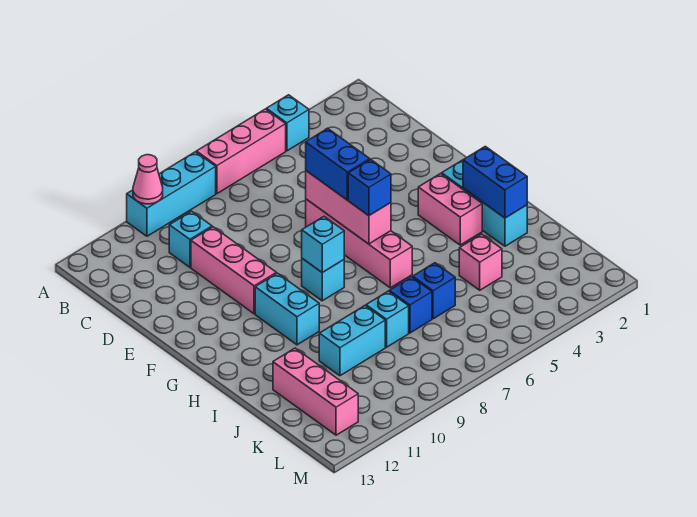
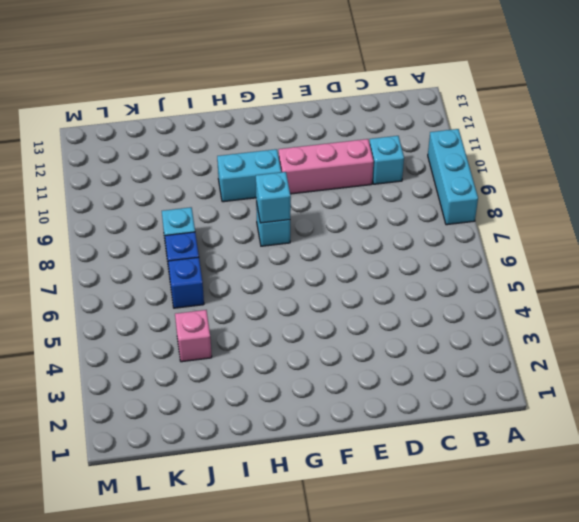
none -> cyan 1x1 brick [266,95,309,151]
none -> pink 1x3 brick [196,109,286,194]
none -> pink 1x4 brick [306,199,412,288]

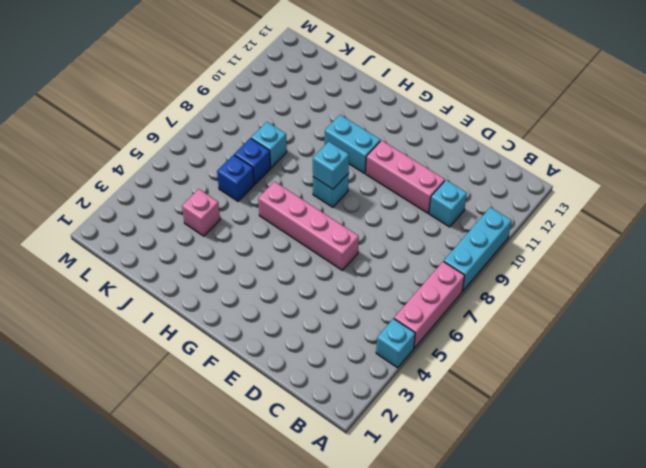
none -> cyan 1x3 brick [442,160,527,246]
none -> pink 1x2 brick [418,174,482,245]
none -> cyan 1x2 brick [319,306,385,376]

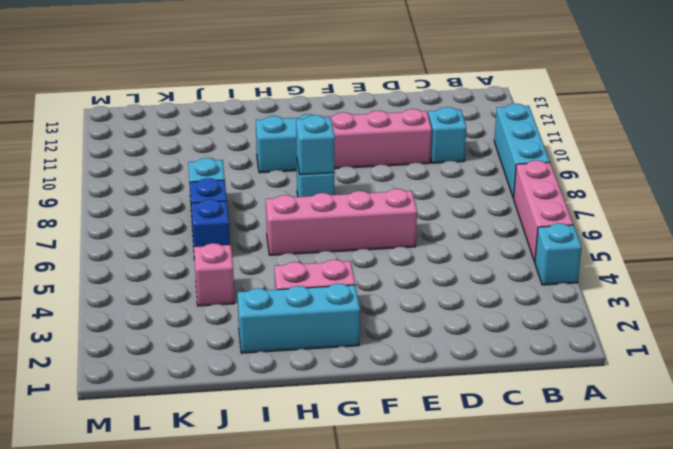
none -> cyan 1x2 brick [319,306,385,376]
none -> pink 1x3 brick [273,348,358,435]
none -> pink 1x1 cone [133,155,163,204]

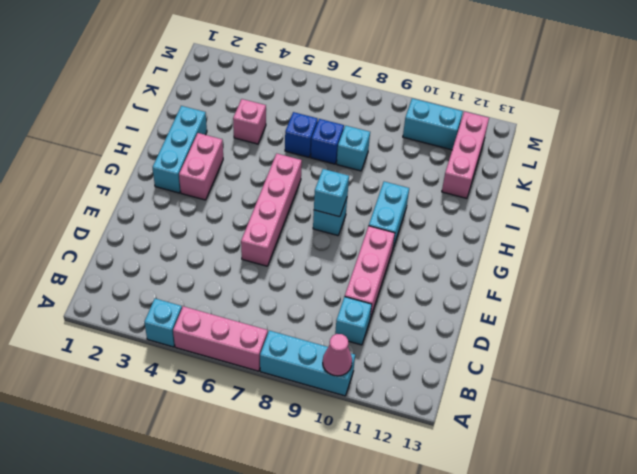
cyan 1x2 brick [403,98,463,150] -> cyan 1x2 brick moved to [319,306,385,376]
none -> pink 1x3 brick [306,171,391,244]
none -> blue 1x2 brick [463,146,527,218]
none -> blue 1x2 brick [306,128,370,200]

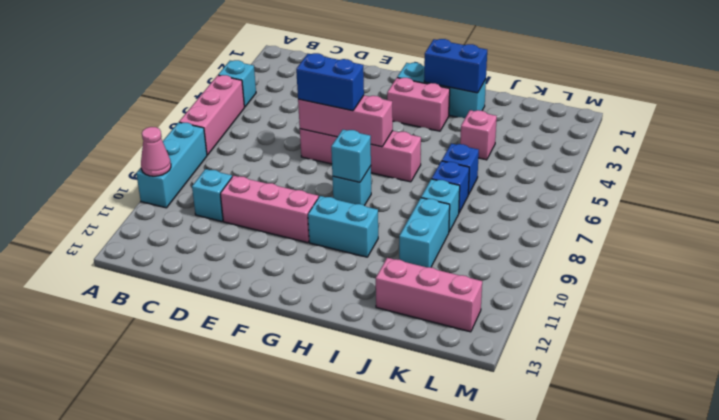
none -> blue 1x1 brick [348,159,391,216]

